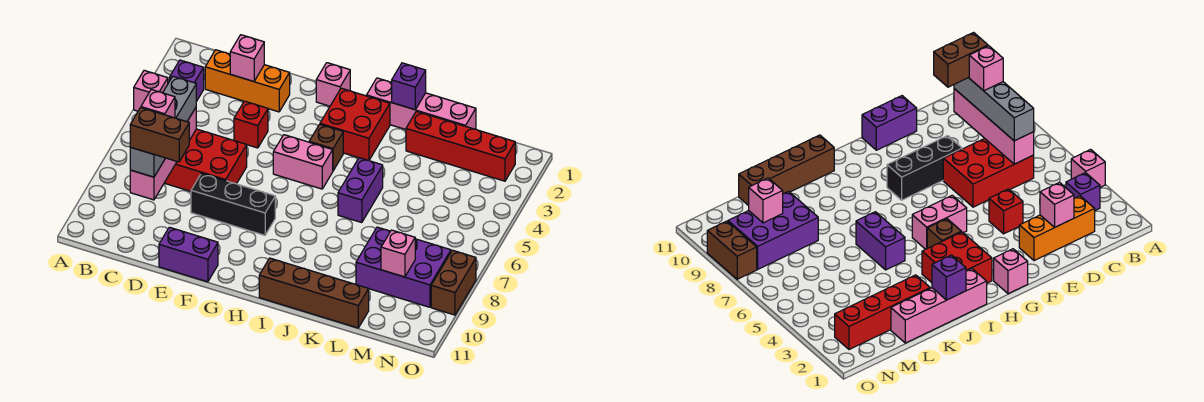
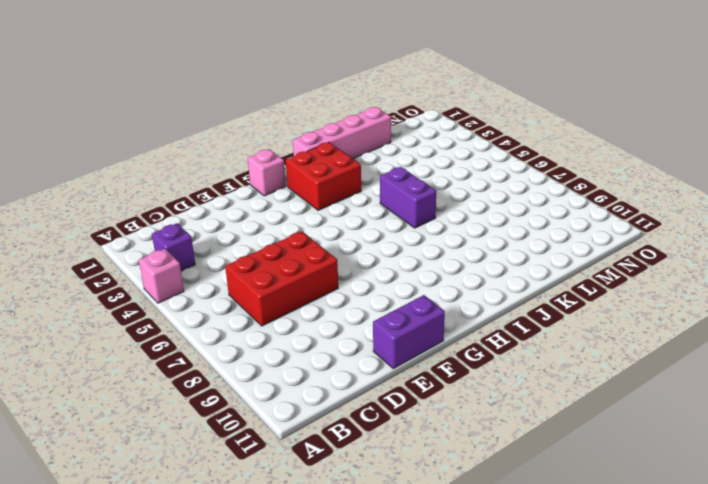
none -> orange 1x3 brick [205,50,290,112]
none -> red 1x1 brick [234,101,268,148]
none -> black 1x3 brick [191,173,275,235]

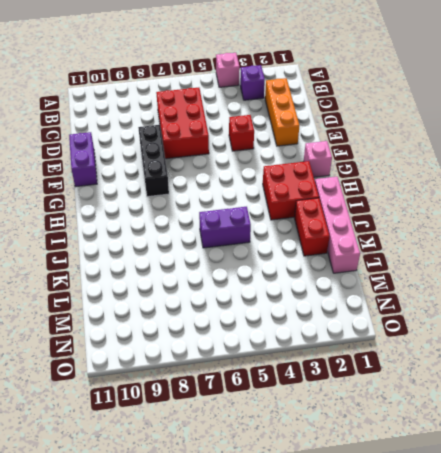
red 1x2 brick [294,198,330,256] -> red 1x4 brick [406,111,515,181]
none -> pink 1x2 brick [273,135,333,189]
none -> brown 1x1 brick [309,124,343,171]
none -> brown 1x4 brick [259,258,369,328]

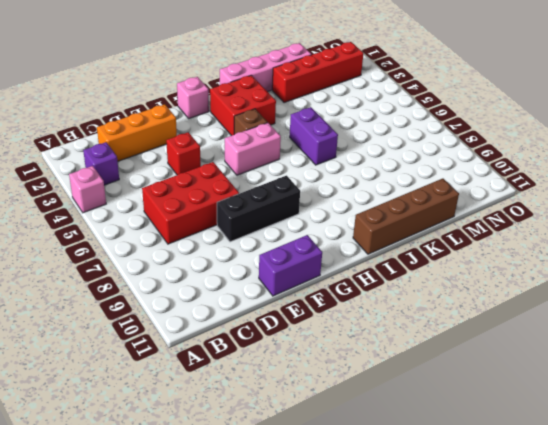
none -> purple 2x3 brick [356,227,451,307]
none -> brown 1x2 brick [431,250,476,315]
none -> pink 1x4 brick [130,108,196,200]

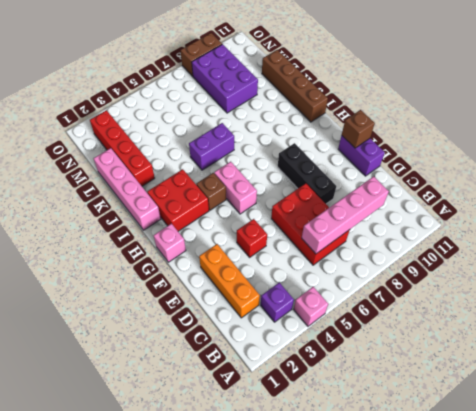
brown 1x1 brick [342,110,375,148] -> none
none -> pink 1x1 brick [230,35,264,81]
none -> purple 1x1 brick [392,63,426,110]
none -> pink 1x1 brick [381,230,415,277]

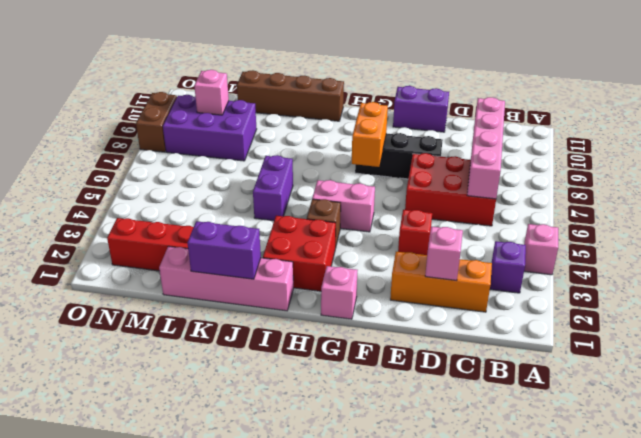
orange 1x2 brick [352,102,388,167] -> none
purple 1x2 brick [188,221,261,279] -> purple 1x1 brick [392,63,426,110]
none -> grey 1x4 brick [130,76,196,177]
none -> pink 1x1 brick [141,90,175,118]
none -> brown 1x2 brick [130,108,189,162]

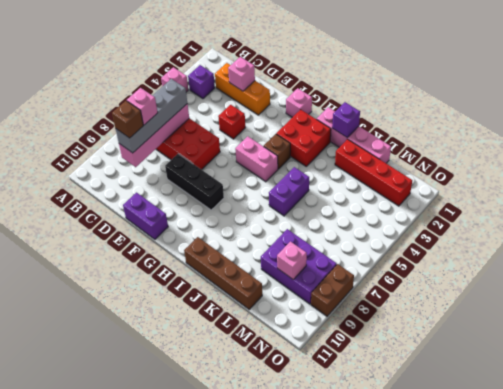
brown 1x1 brick [112,101,143,138] -> brown 1x2 brick [130,108,189,162]

